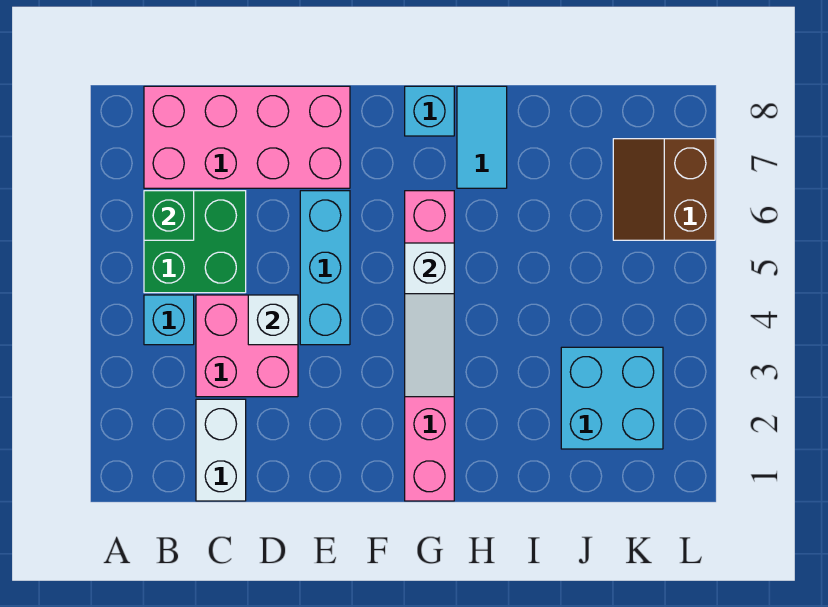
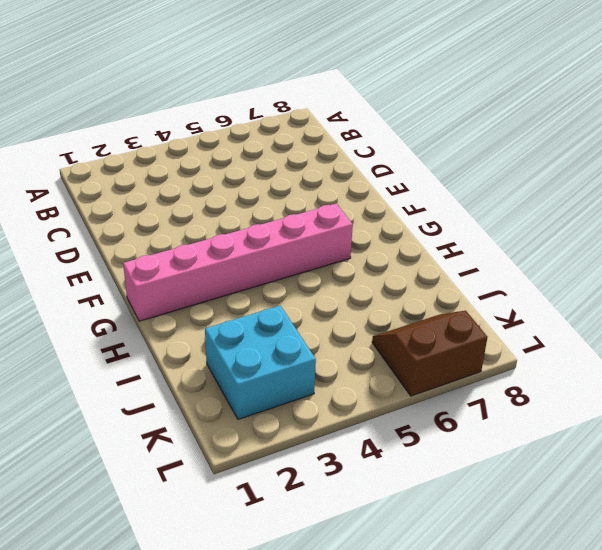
none -> cyan 1x1 brick [144,295,194,345]
none -> green 2x2 brick [144,191,246,293]
none -> pink 2x4 brick [144,86,350,188]

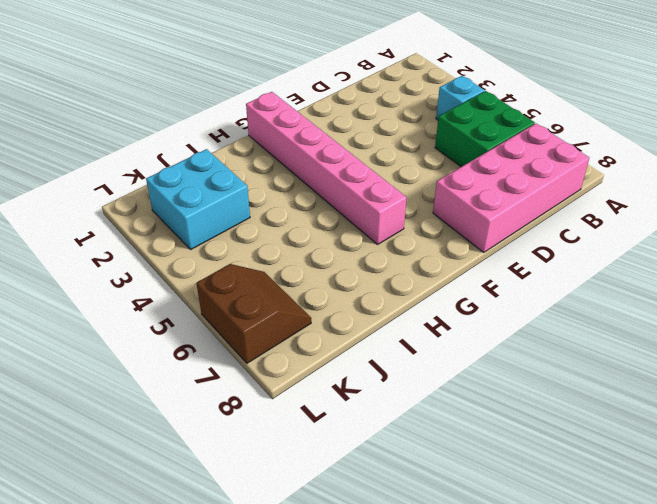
none -> white 1x2 brick [196,399,246,501]
none -> pink 2x2 brick [196,295,298,397]
none -> cyan 1x3 brick [300,191,350,345]

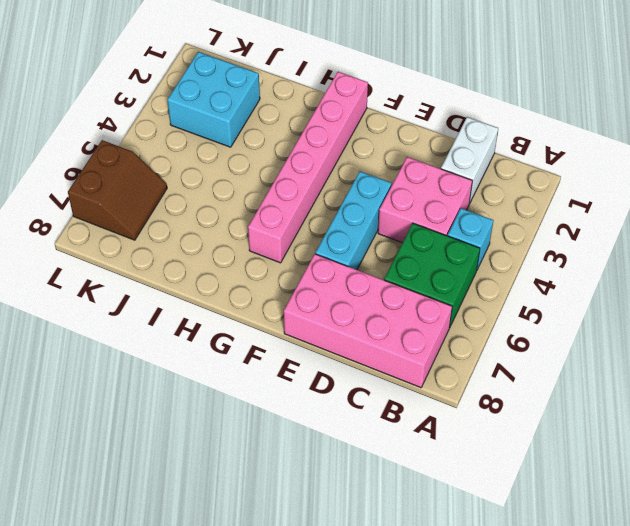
none -> cyan 1x1 brick [405,86,454,136]
none -> cyan 1x2 tile [457,86,507,188]
none -> green 1x1 brick [144,191,194,240]

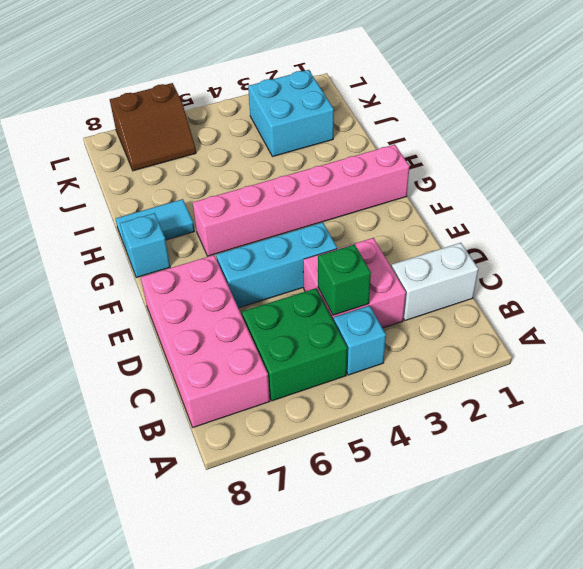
green 1x1 brick [318,244,371,315] -> green 1x1 brick moved to [144,191,194,240]
none -> white 1x1 brick [248,295,298,345]
none -> white 1x3 slope [405,243,454,397]

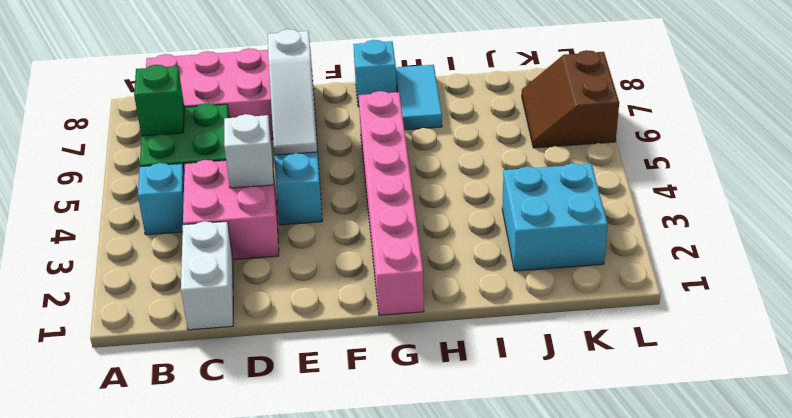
white 1x3 slope [268,29,317,155] -> white 1x3 slope moved to [405,243,454,397]

